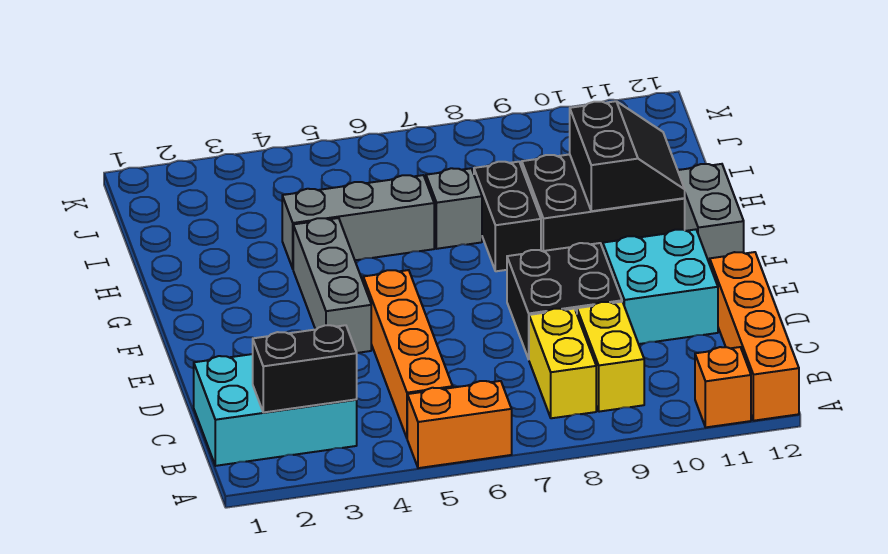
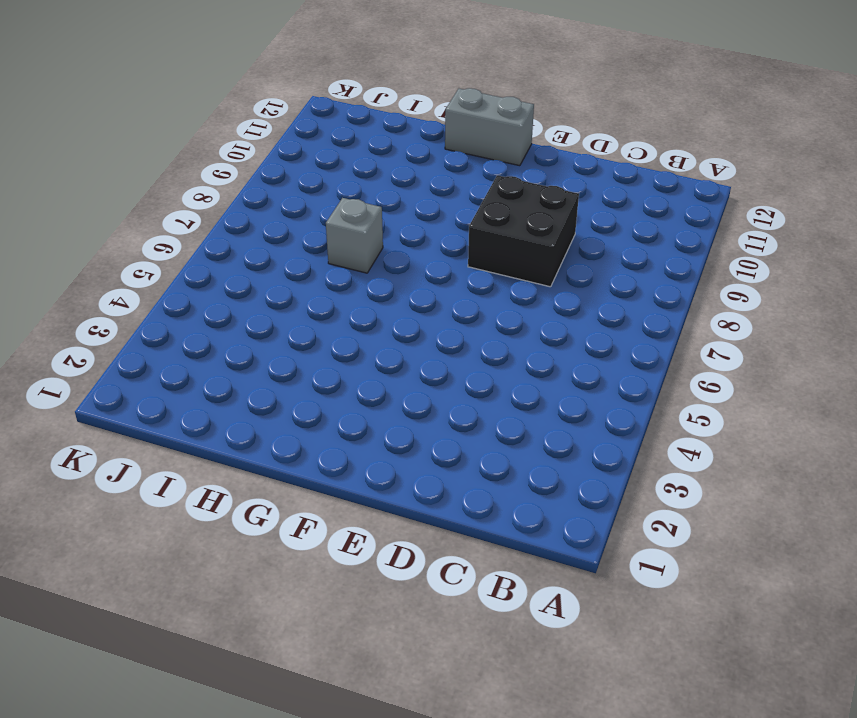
none -> orange 1x2 brick [407,381,512,468]
none -> orange 1x1 brick [695,347,751,427]
none -> orange 1x4 brick [710,252,799,421]

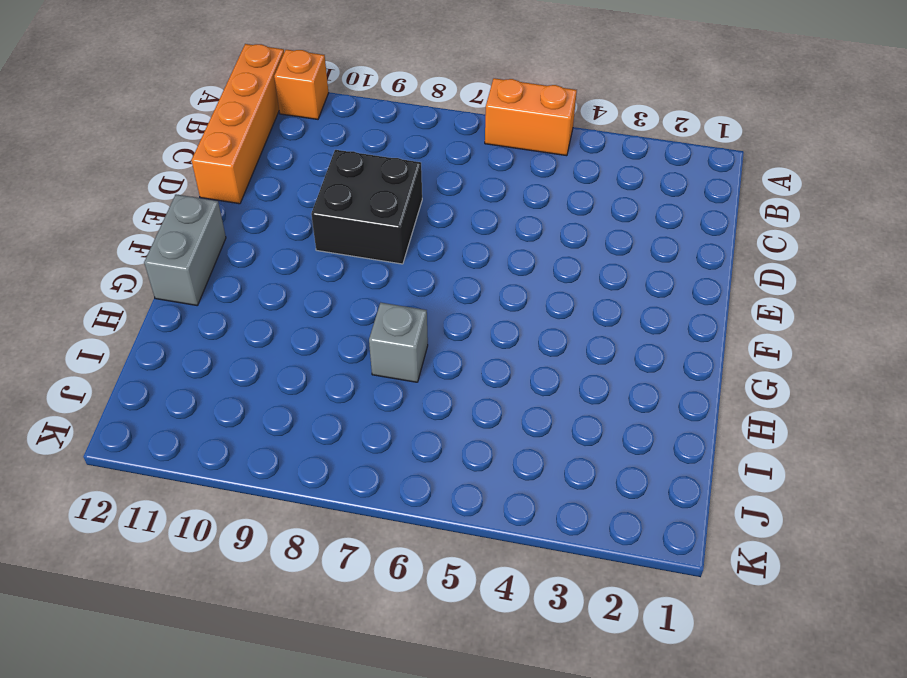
none -> cyan 2x3 brick [194,354,357,466]
none -> orange 1x4 brick [363,270,453,438]
none -> yellow 1x2 brick [529,309,596,418]

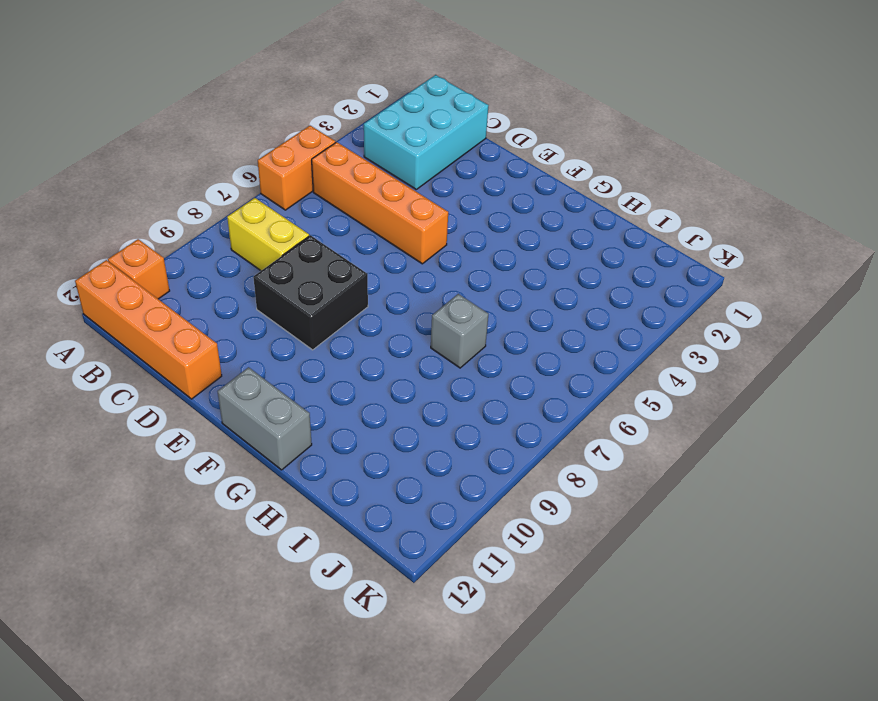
none -> yellow 1x2 brick [577,302,644,412]
none -> cyan 2x2 brick [603,229,718,344]
none -> grey 1x3 brick [293,218,371,353]

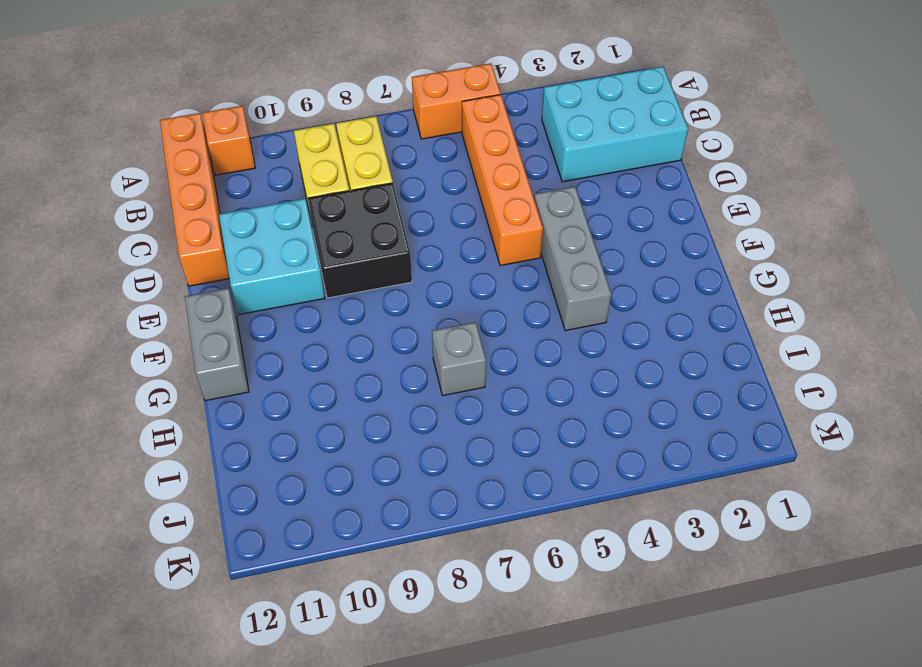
none -> black 1x2 brick [474,162,541,271]
none -> black 2x3 brick [522,154,685,251]
none -> grey 1x3 brick [282,175,434,268]

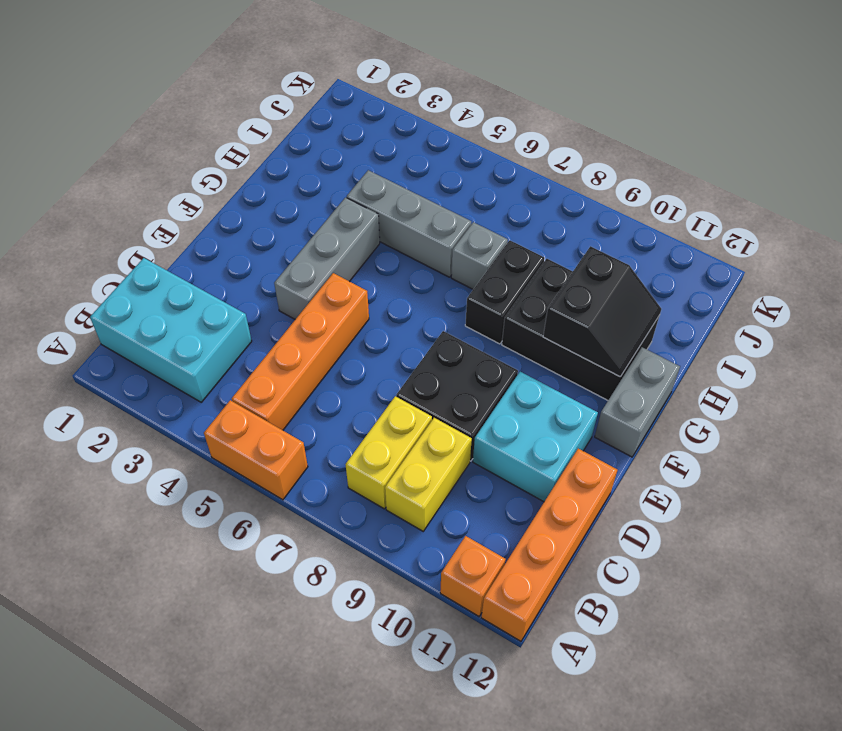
none -> black 1x2 brick [253,325,357,412]

